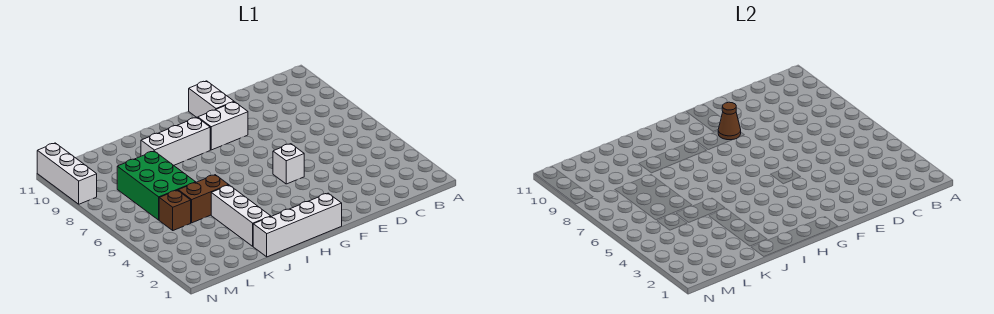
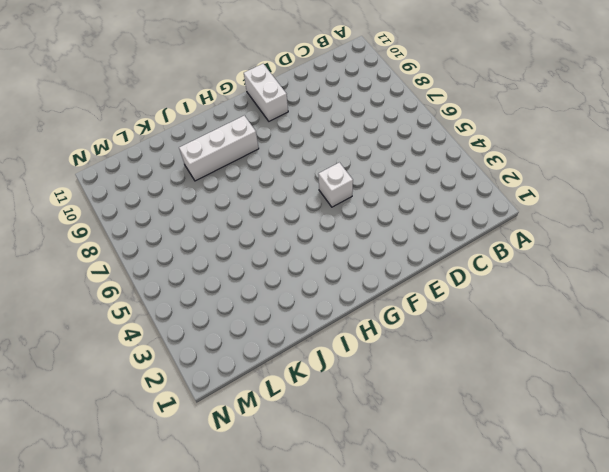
none -> white 1x2 brick [198,102,248,150]
none -> white 1x4 brick [253,193,342,257]

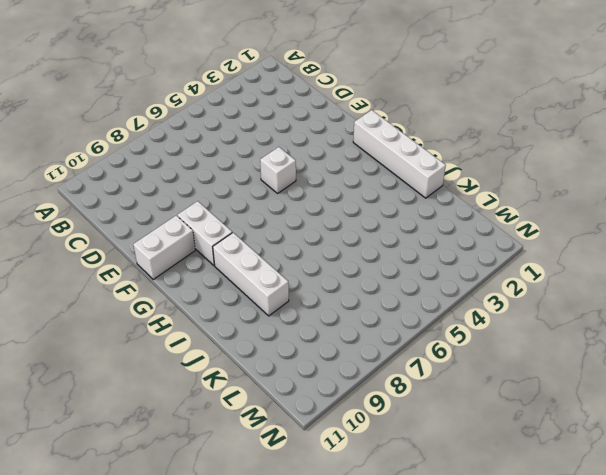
none -> white 1x3 brick [211,185,271,246]
none -> brown 1x2 brick [178,175,228,223]

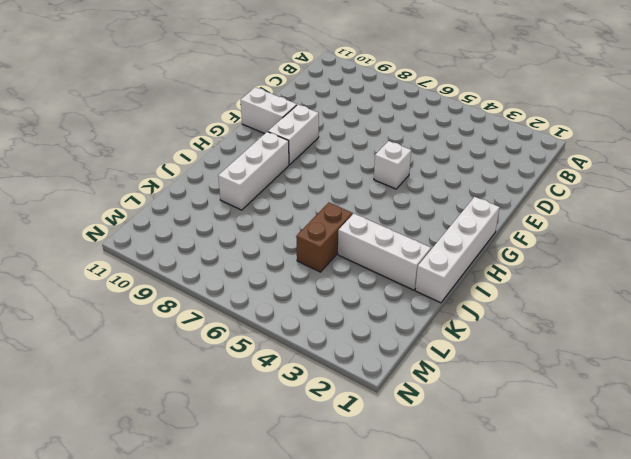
none -> green 2x3 brick [117,151,196,220]
none -> brown 1x1 brick [159,190,191,230]

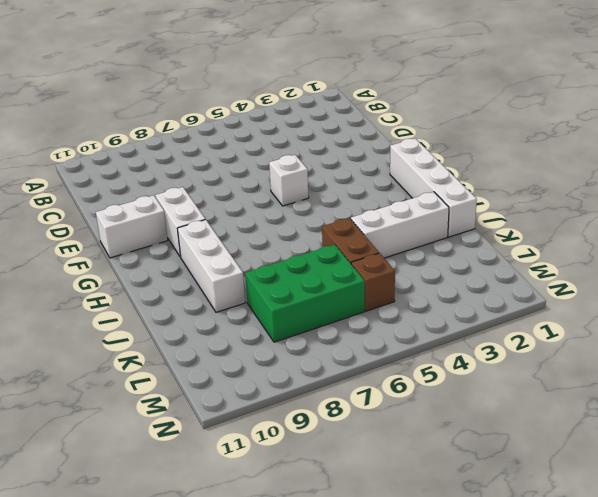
none -> white 1x3 brick [37,143,97,204]
none -> brown 1x1 cone [718,102,741,140]

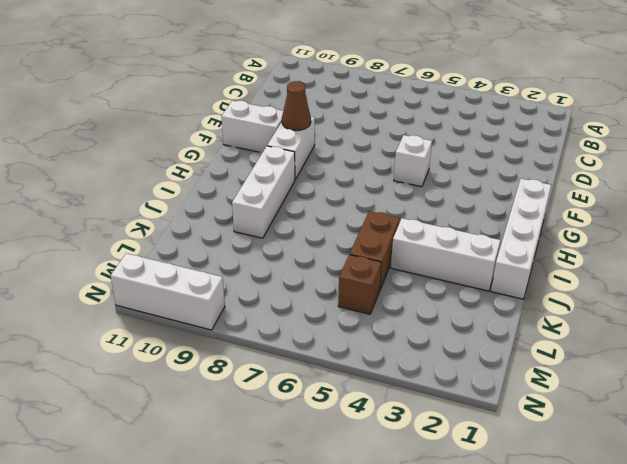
none -> green 2x3 brick [117,151,196,220]

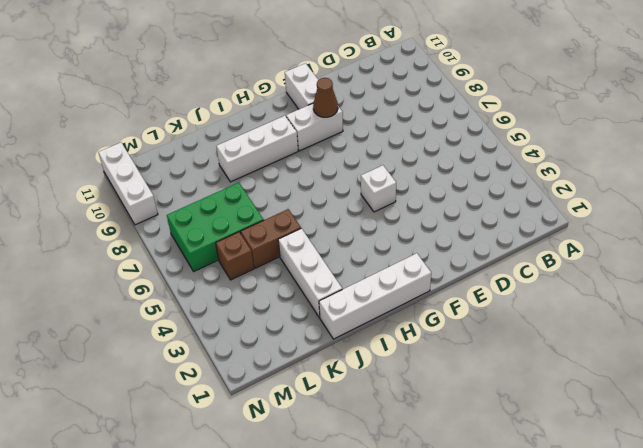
green 2x3 brick [167,183,263,271] -> green 2x3 brick turned to [117,151,196,220]

